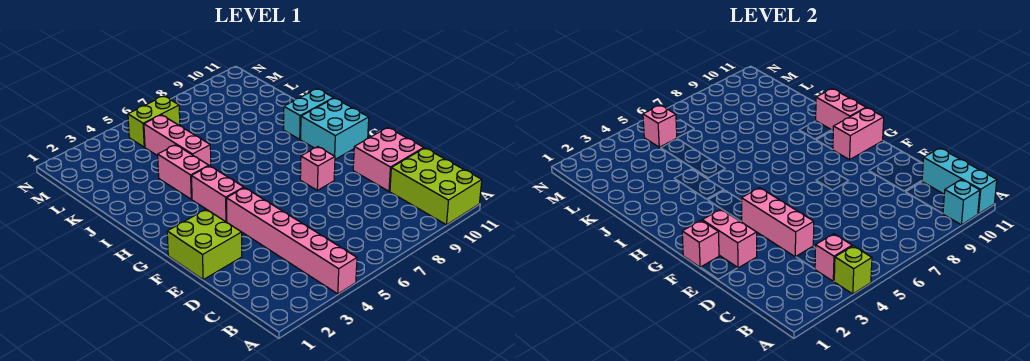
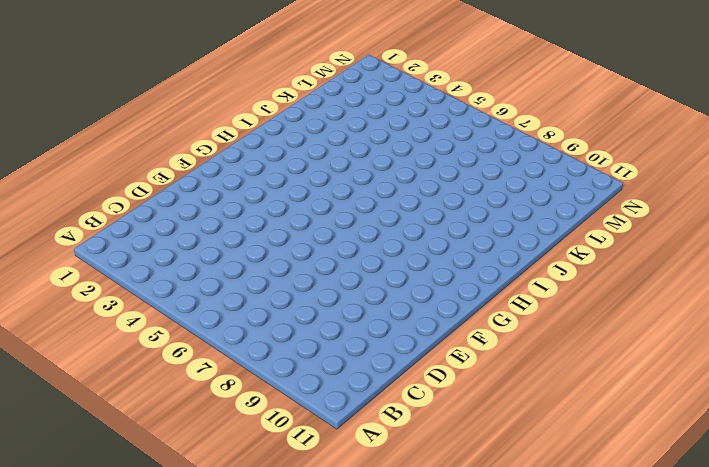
none -> pink 1x6 brick [227,188,357,294]
none -> lime 2x3 brick [390,148,482,225]
none -> pink 2x2 brick [353,127,424,191]

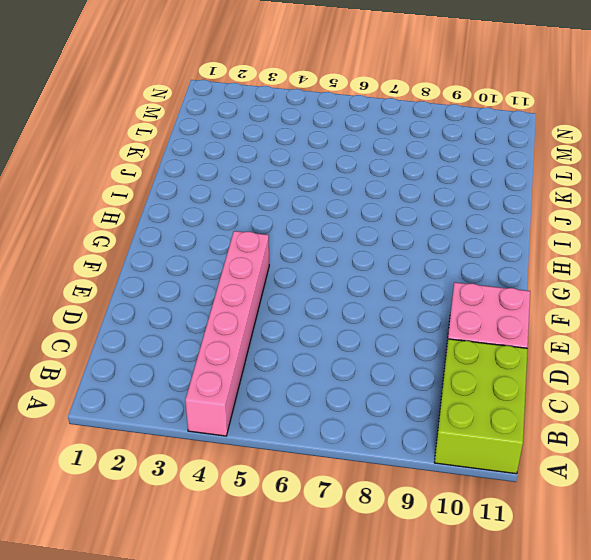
none -> lime 2x2 brick [167,209,242,280]
none -> pink 1x1 brick [300,147,335,190]
none -> pink 1x2 brick [191,166,244,222]

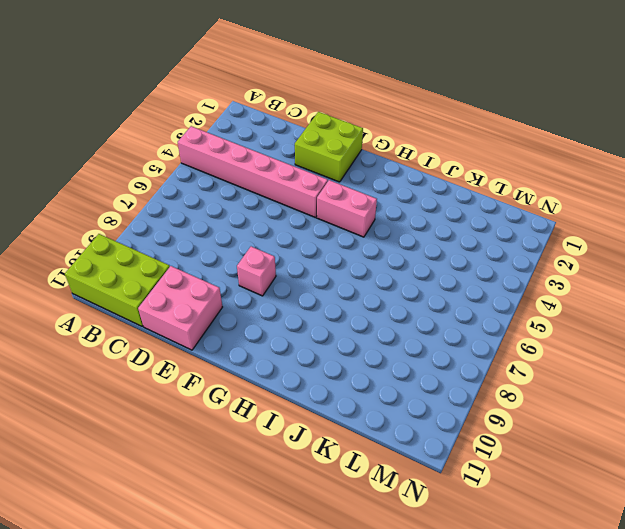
none -> cyan 2x2 brick [301,98,369,159]
none -> pink 1x2 brick [158,145,209,199]
none -> cyan 1x2 brick [284,89,333,139]

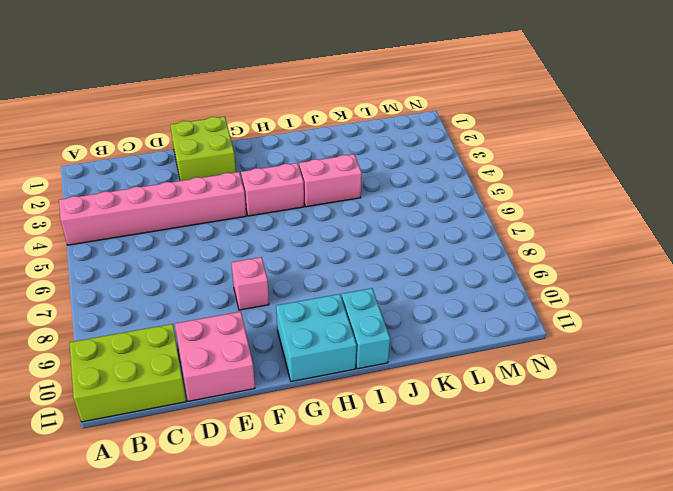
none -> pink 1x3 brick [144,115,211,166]
none -> lime 1x2 brick [128,96,180,147]
none -> lime 1x1 brick [834,246,872,294]

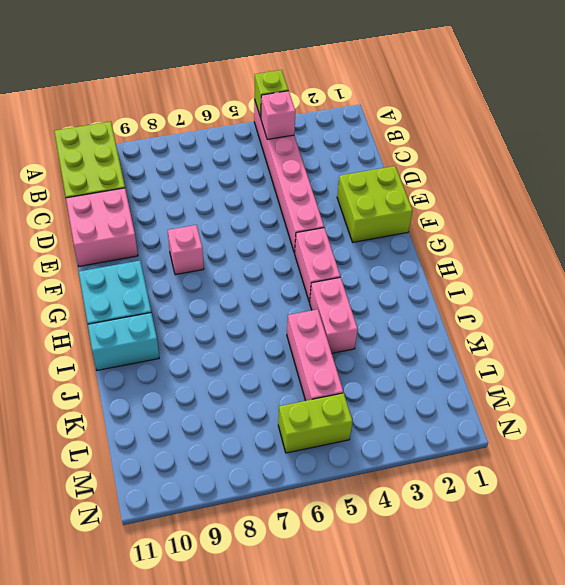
none -> cyan 1x1 brick [943,180,980,225]
none -> cyan 1x3 brick [922,148,997,214]
none -> pink 1x3 brick [742,188,814,257]

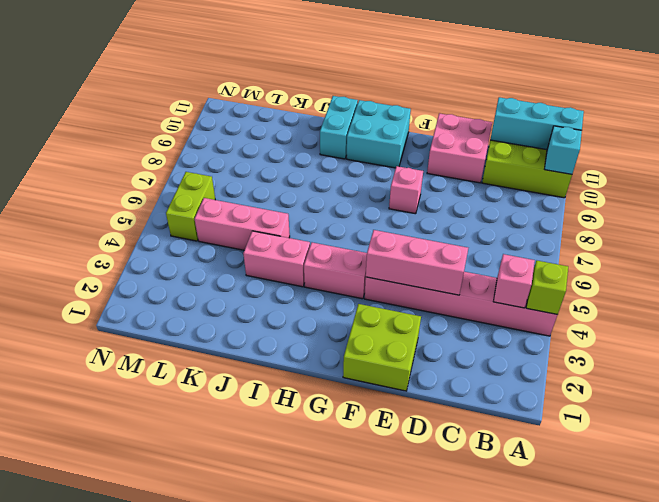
none -> pink 1x2 brick [702,209,757,268]
none -> pink 1x1 brick [682,220,719,267]
none -> pink 1x2 brick [833,108,884,160]

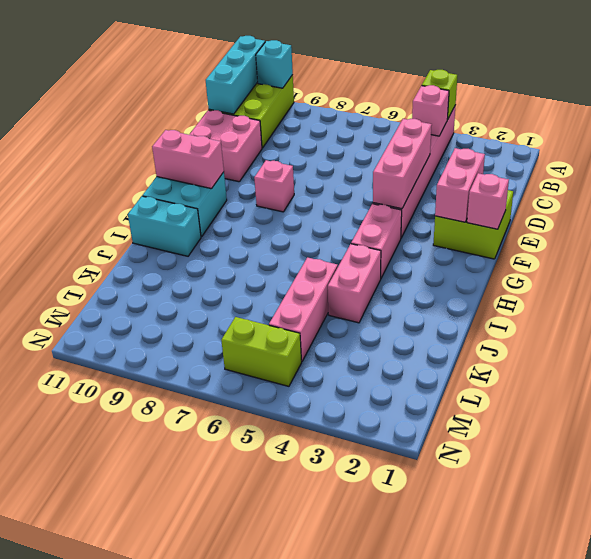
none -> pink 1x2 brick [816,89,866,131]
none -> pink 1x1 brick [643,105,677,147]

